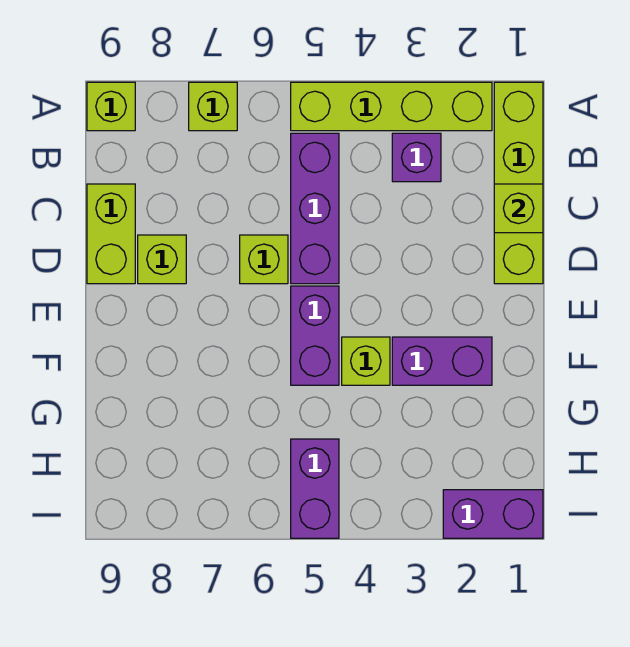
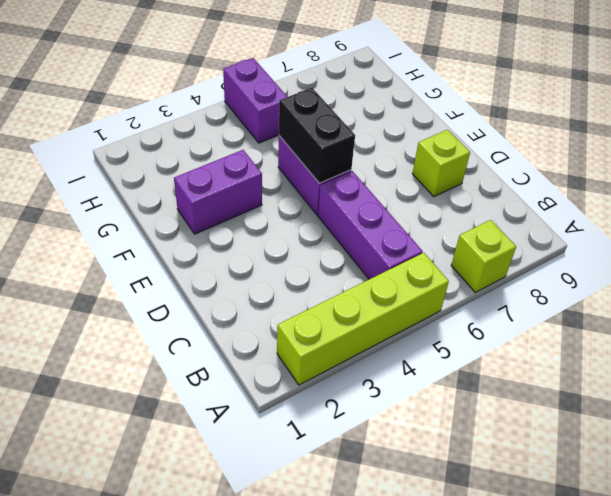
black 1x2 brick [279,88,355,183] -> none
none -> lime 1x4 brick [494,82,543,284]
none -> lime 1x1 brick [87,82,135,131]
none -> purple 1x1 brick [392,133,441,182]

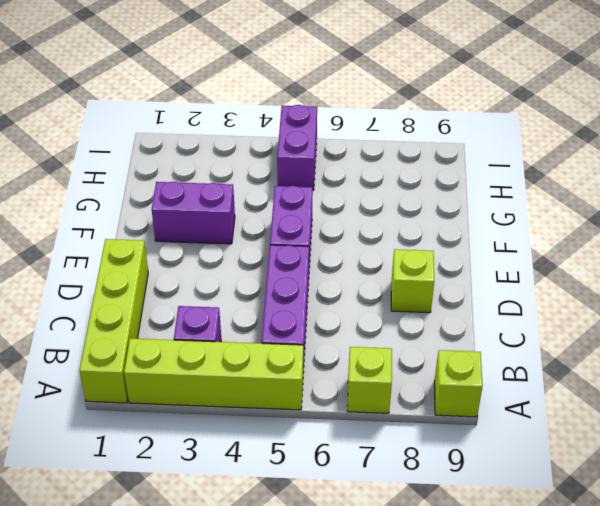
none -> lime 1x2 brick [87,184,135,284]
none -> lime 1x1 brick [240,235,288,284]
none -> lime 1x1 brick [342,337,390,385]

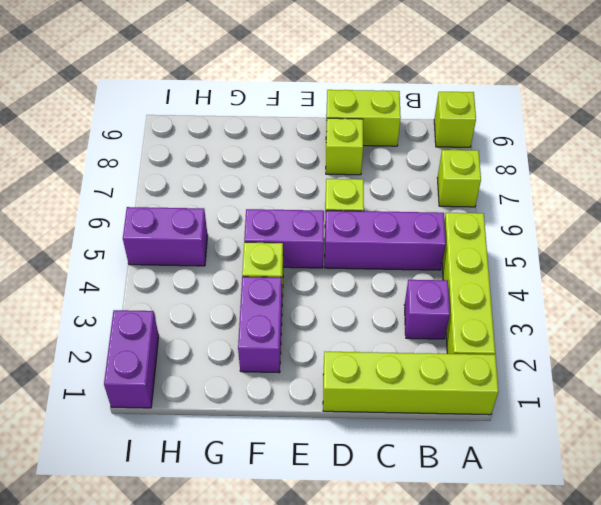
none -> lime 1x1 brick [494,184,543,233]

